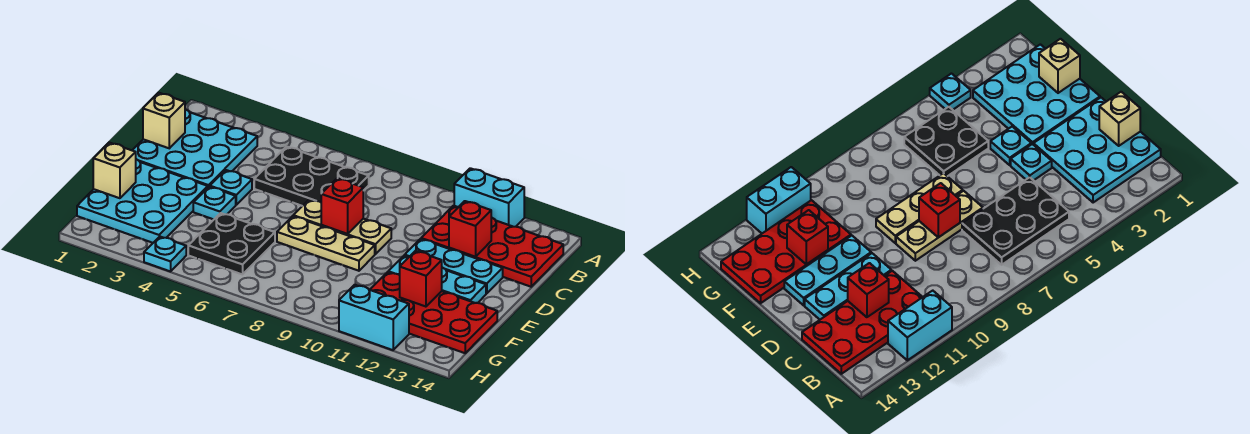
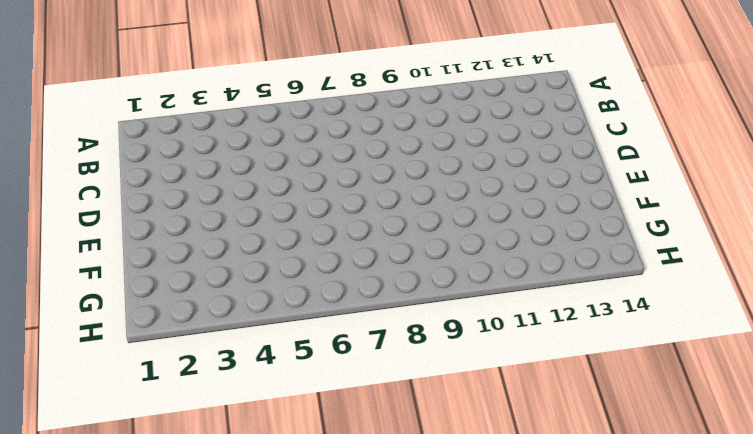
none -> cyan 1x2 brick [454,168,524,227]
none -> cyan 3x3 plate [132,109,257,187]
none -> black 2x3 plate [254,147,369,206]

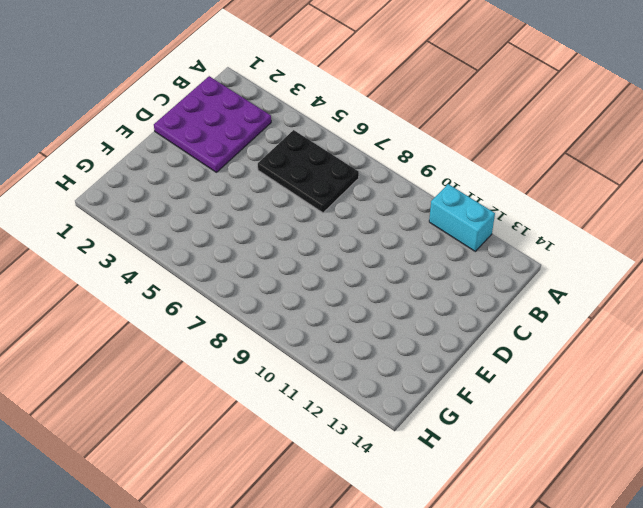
purple 3x3 plate [154,76,271,172] -> cyan 3x3 plate [132,109,257,187]
none -> red 2x4 plate [421,206,563,287]
none -> cyan 1x1 plate [210,170,252,205]
none -> tan 1x3 plate [293,200,391,254]

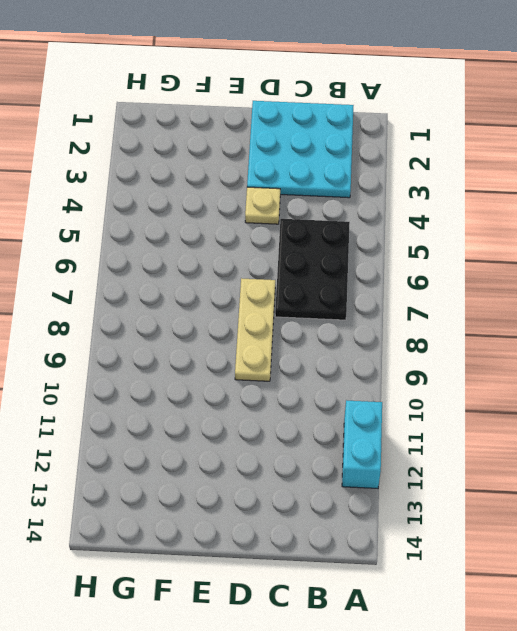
tan 1x1 plate [245,187,280,224] -> cyan 1x1 plate [210,170,252,205]
none -> red 2x4 plate [421,206,563,287]
none -> cyan 1x3 plate [405,239,503,294]
none -> cyan 3x3 plate [77,159,208,243]

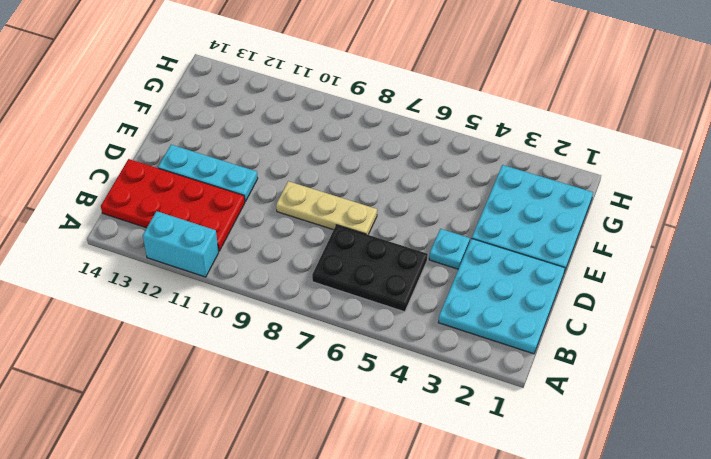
none -> cyan 1x1 plate [193,187,236,219]
none -> tan 1x3 plate [277,216,375,271]
none -> cyan 1x3 plate [388,255,486,303]

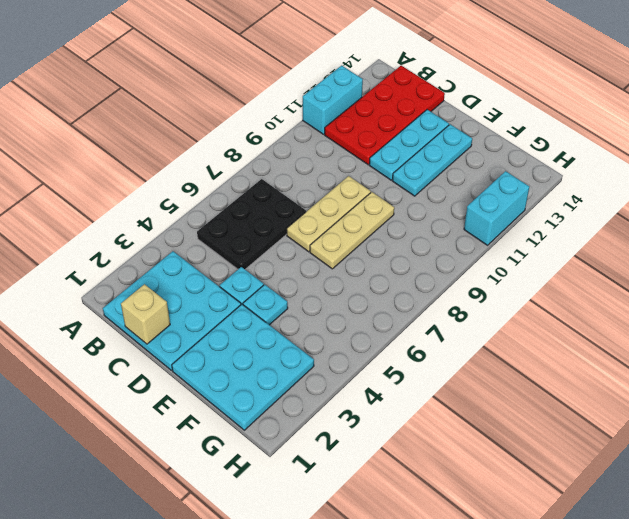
none -> black 2x2 plate [188,213,275,274]
none -> red 2x4 plate [370,272,497,353]
none -> cyan 1x1 plate [144,237,186,271]

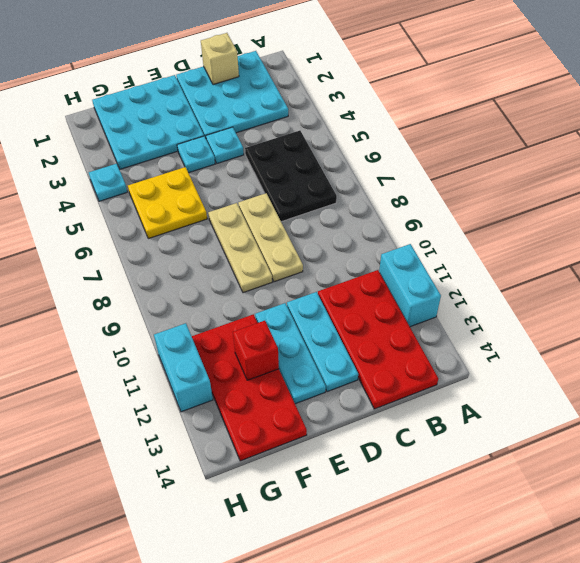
yellow 2x2 plate [128,167,207,239] -> black 2x2 plate [188,213,275,274]
none -> red 1x1 brick [449,201,491,257]
none -> red 1x1 brick [321,178,363,234]
none -> tan 1x1 brick [93,143,136,198]

